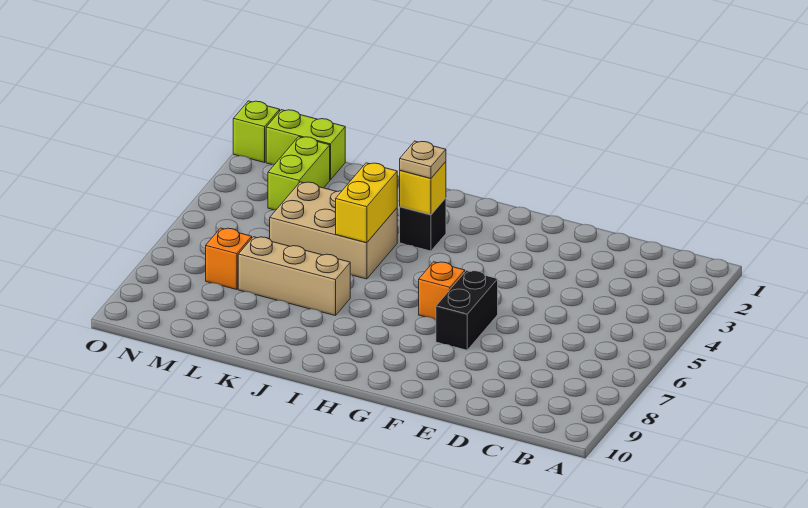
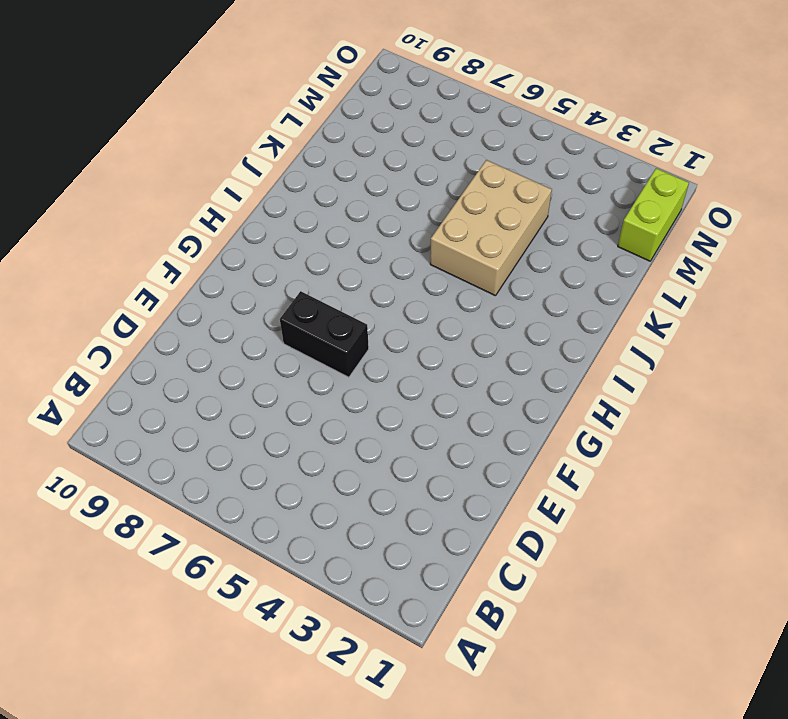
none -> orange 1x1 brick [419,262,465,320]
none -> black 1x1 brick [400,198,446,251]
none -> tan 1x3 brick [238,237,350,316]

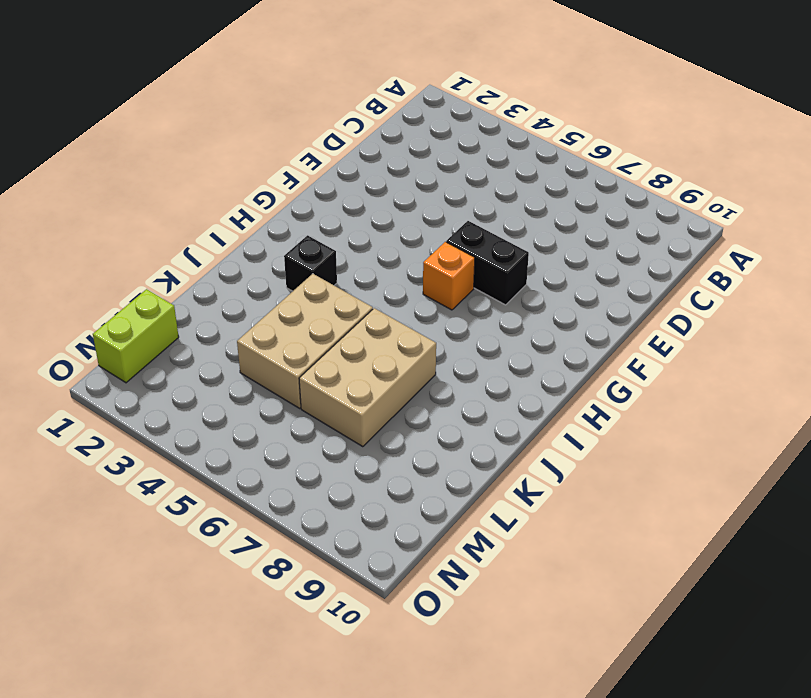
tan 2x3 brick [299,308,436,447] -> tan 1x3 brick [238,237,350,316]
none -> lime 1x2 brick [268,137,330,210]
none -> orange 1x1 brick [206,228,252,290]
none -> lime 1x1 brick [233,101,280,162]

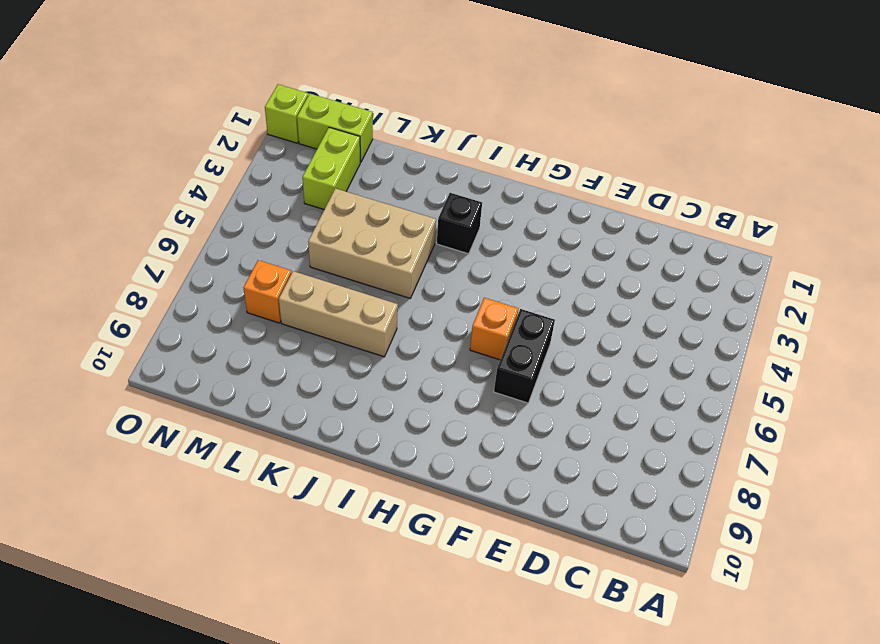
none -> yellow 1x1 brick [400,162,446,215]
none -> yellow 1x2 brick [336,163,397,243]
none -> tan 1x1 plate [400,141,446,178]

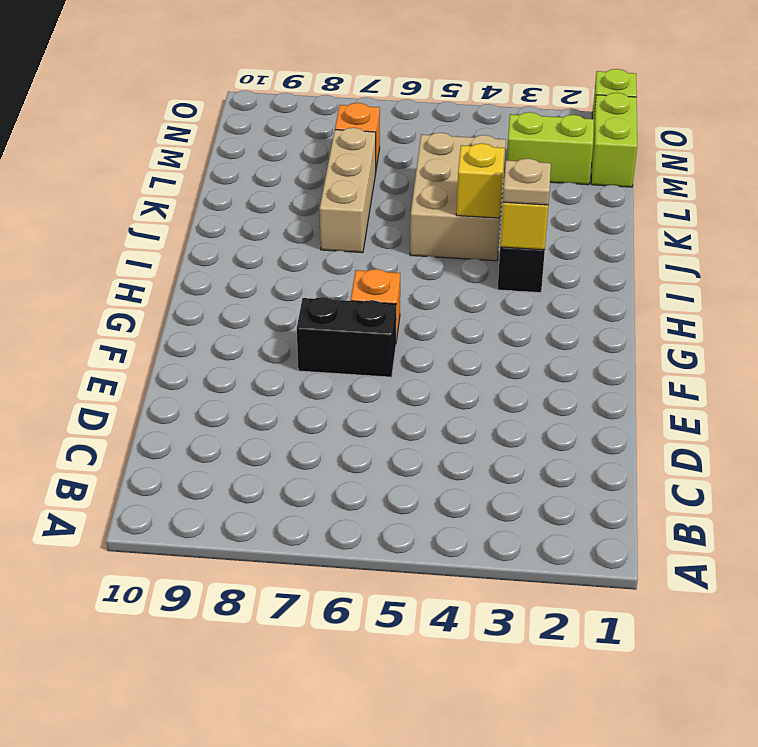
yellow 1x1 brick [456,143,505,218] -> yellow 1x2 brick [336,163,397,243]

